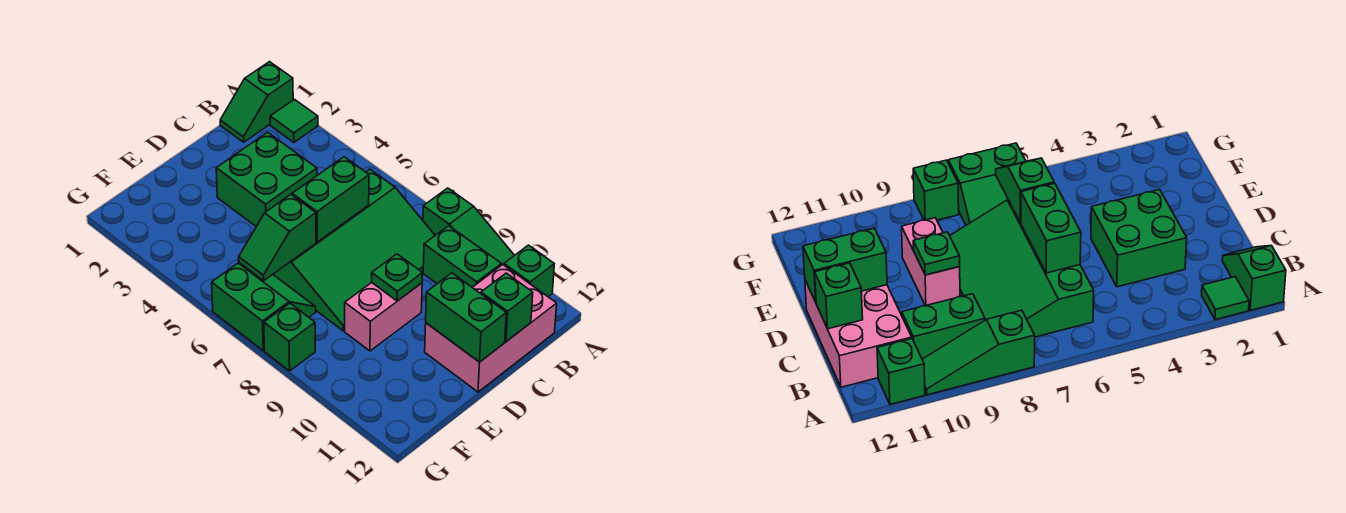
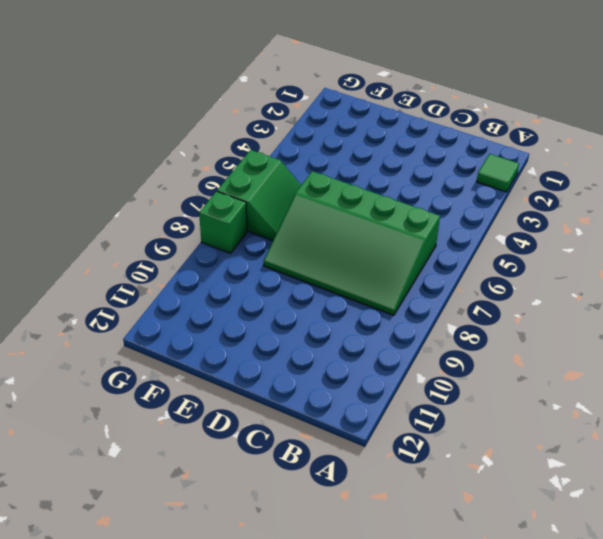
none -> green 1x2 slope [220,62,293,142]
none -> green 1x3 slope [423,188,514,265]
none -> green 1x1 brick [504,245,554,296]

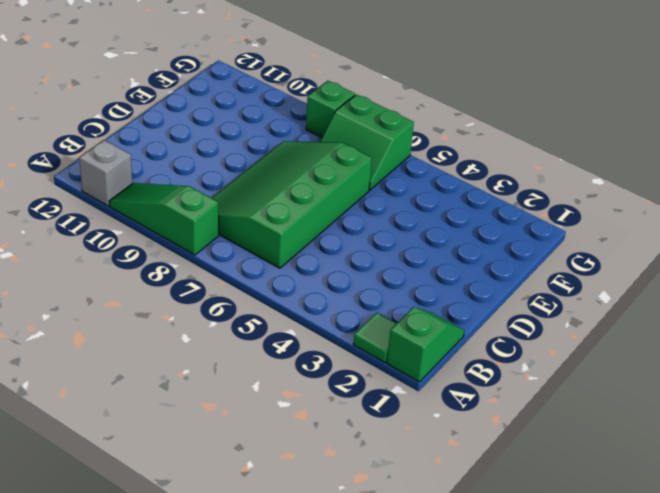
grey 1x1 brick [79,140,132,206] -> green 1x1 brick [504,245,554,296]
none -> green 1x2 brick [423,226,501,287]
none -> pink 2x3 brick [425,265,557,392]
none -> green 2x2 brick [216,132,317,226]

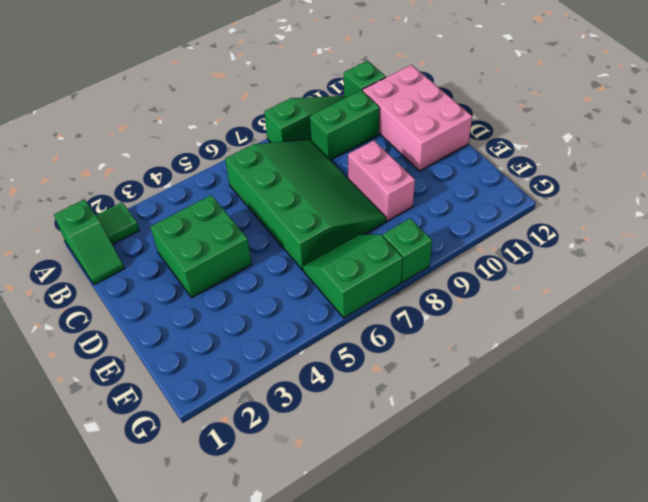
none -> green 1x2 brick [292,157,369,242]
none -> green 1x1 brick [481,273,533,342]
none -> green 1x1 plate [372,254,423,301]

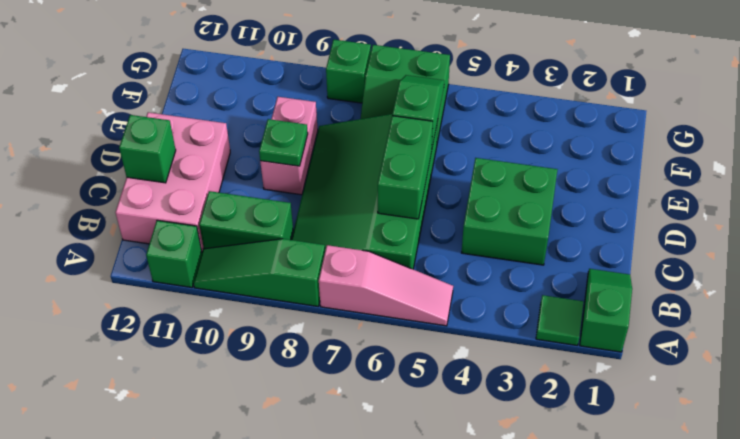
pink 1x3 slope [319,245,453,326] -> none
none -> green 1x2 brick [426,273,506,362]

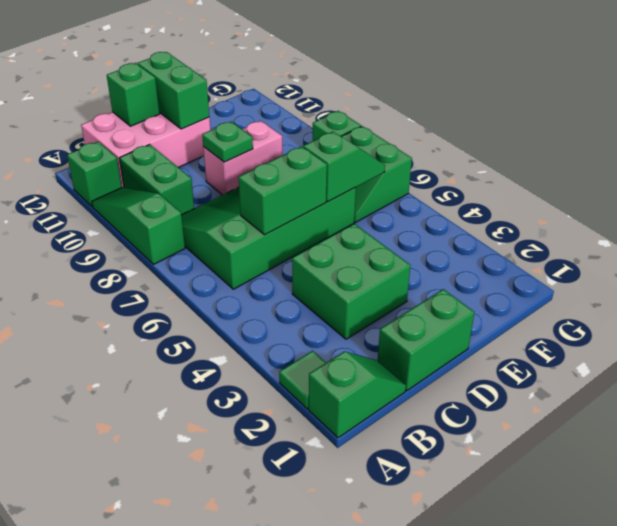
green 1x2 brick [378,289,474,391] -> none

